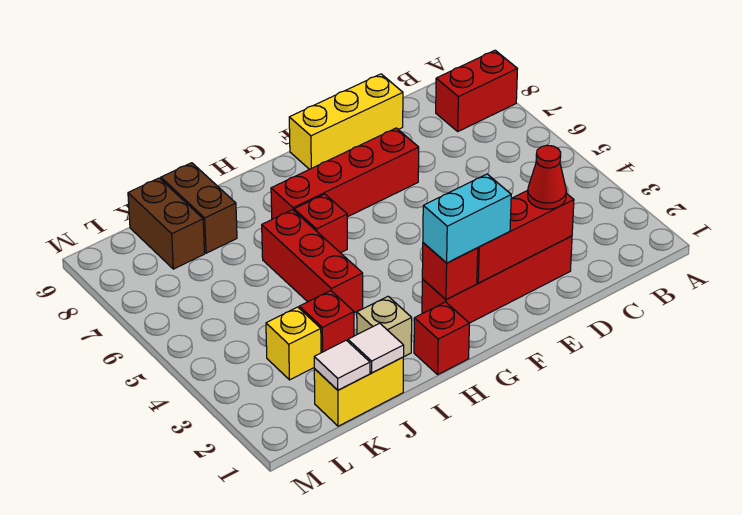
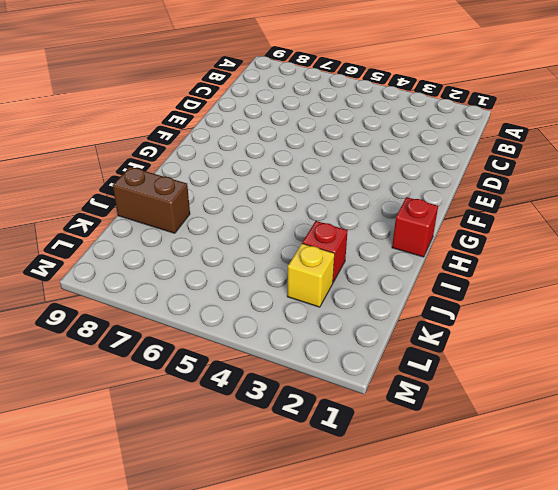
none -> red 1x2 brick [436,50,517,131]
none -> red 1x4 brick [422,236,572,323]
none -> yellow 1x3 brick [289,74,403,169]

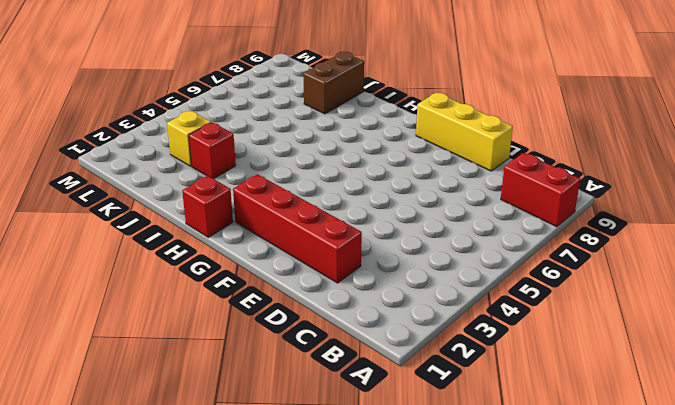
none -> red 1x4 brick [271,128,419,219]
none -> red 1x1 brick [294,194,347,253]
none -> tan 1x1 brick [357,296,412,357]

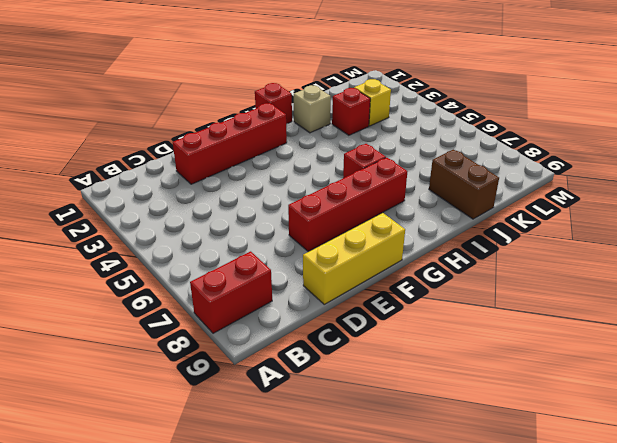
none -> red 1x3 brick [262,210,363,313]
none -> yellow 1x2 brick [314,357,403,426]
none -> brown 1x2 brick [128,178,205,269]

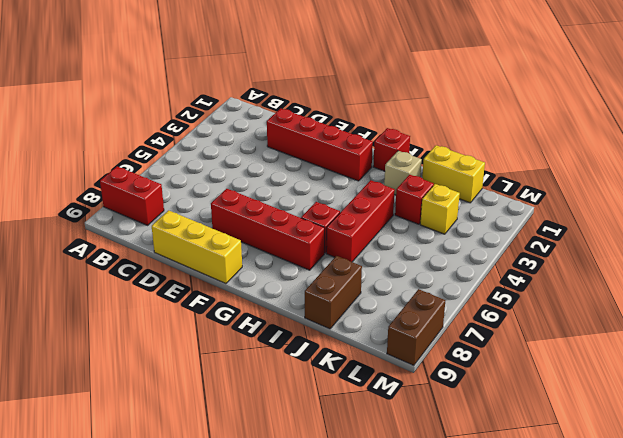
brown 1x2 brick [387,289,445,365] -> brown 1x2 brick moved to [128,178,205,269]
none -> red 1x3 brick [477,190,574,283]
none -> red 1x1 brick [422,243,478,300]
none -> white 1x1 tile [348,323,404,373]

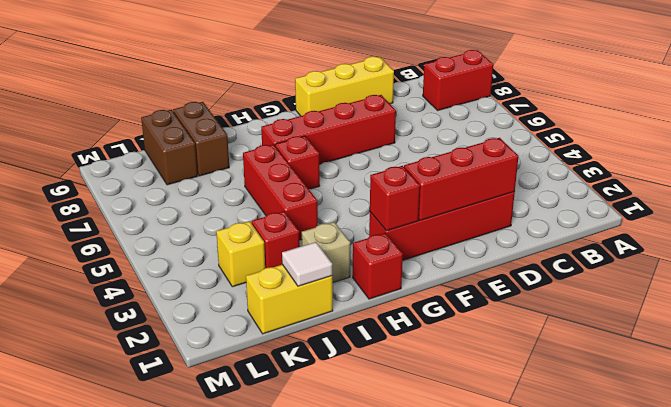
none -> white 1x1 tile [314,340,370,390]
none -> red 1x1 cone [528,145,566,209]
none -> cyan 1x2 brick [423,174,511,263]

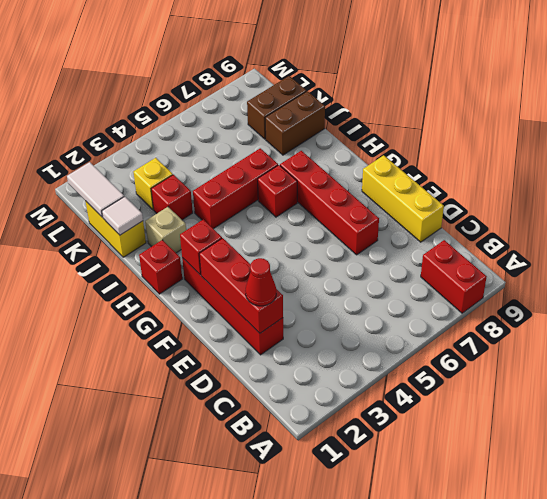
white 1x2 tile [67,162,124,217] -> white 1x1 tile [314,340,370,390]
none -> cyan 1x2 brick [423,174,511,263]

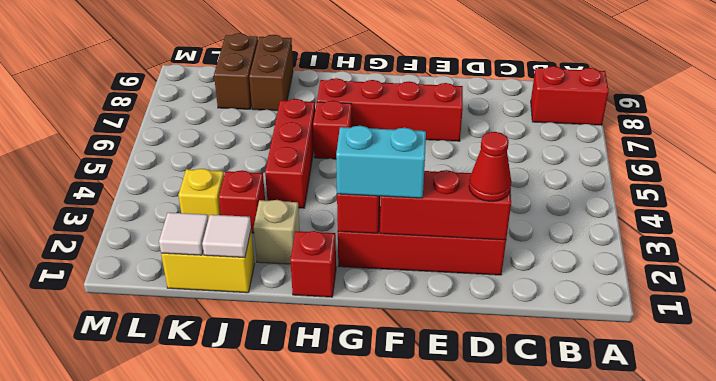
none -> yellow 1x3 brick [289,74,403,169]

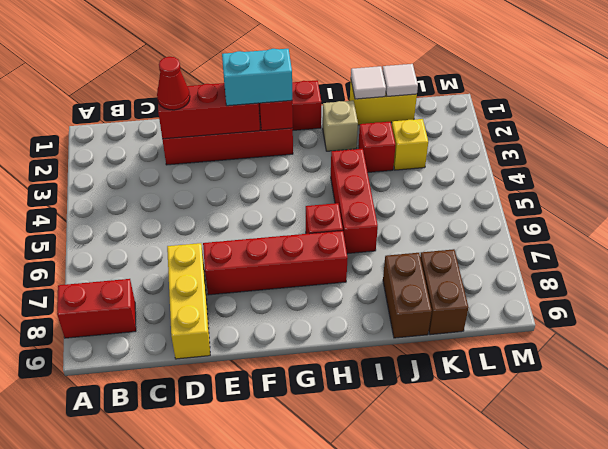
yellow 1x3 brick [167,243,210,359] -> yellow 1x3 brick turned to [289,74,403,169]

